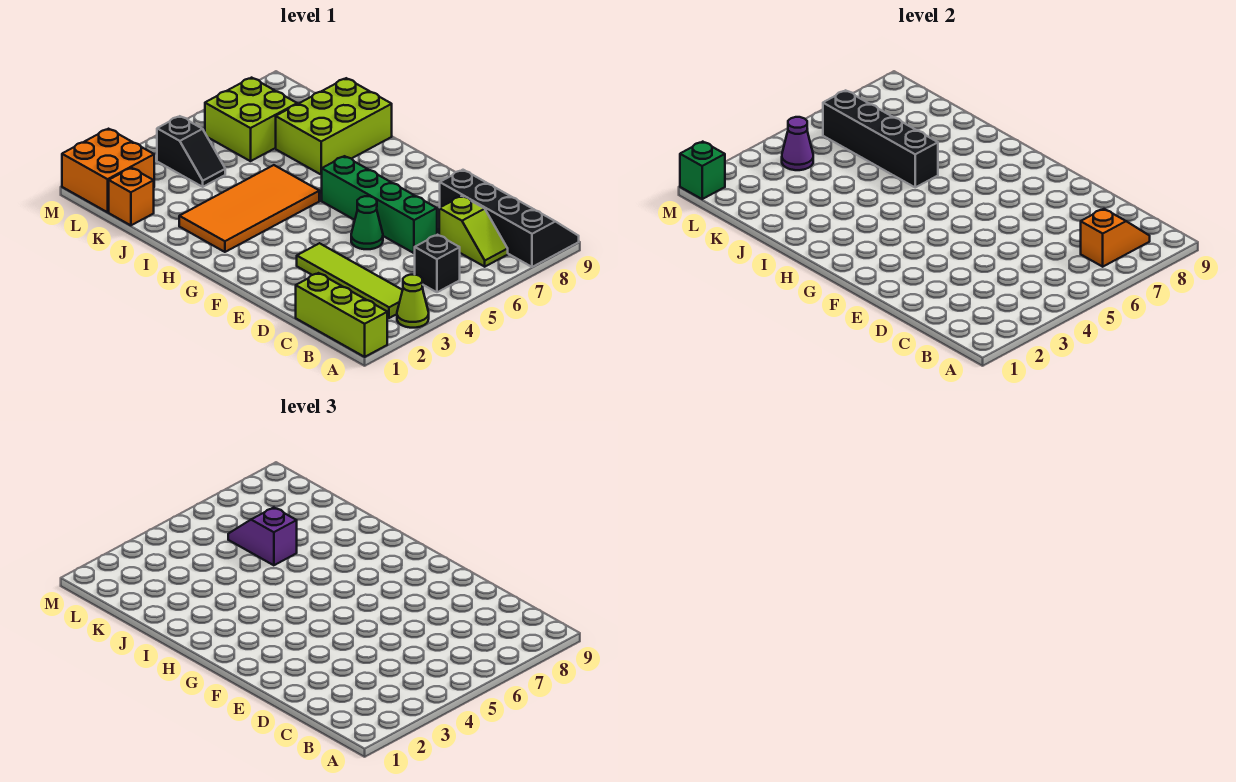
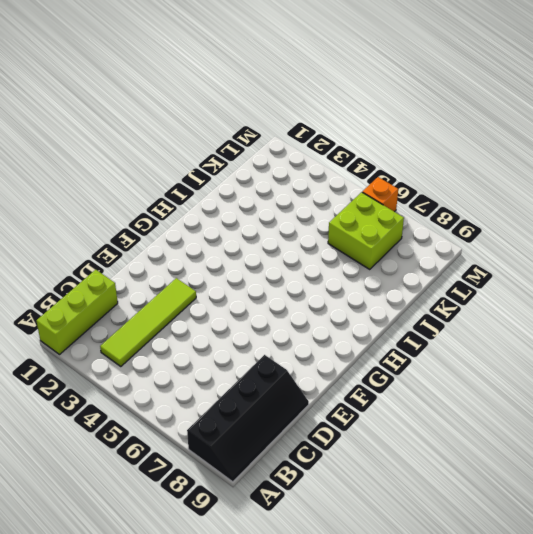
orange 1x1 brick [362,177,398,212] -> orange 1x1 brick moved to [109,168,154,225]
none -> lime 1x1 cone [397,275,429,328]
none -> black 1x1 brick [415,235,460,292]
none -> lime 1x2 slope [439,196,508,267]

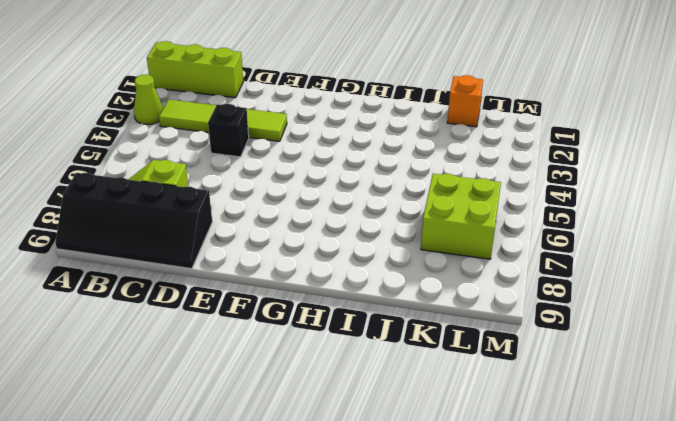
black 1x1 brick [208,104,249,157] -> black 1x1 brick moved to [415,235,460,292]
none -> green 1x4 brick [321,156,437,253]
none -> green 1x1 cone [351,196,383,249]
none -> orange 2x4 tile [179,165,319,252]

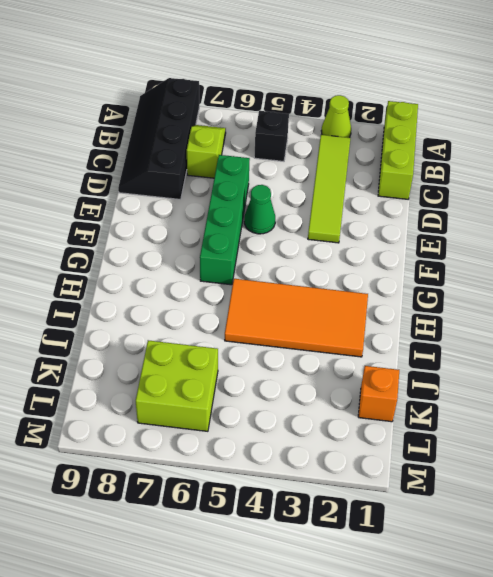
none -> lime 2x3 brick [276,78,392,174]
none -> black 1x2 slope [157,116,225,187]
none -> orange 2x2 brick [62,129,154,212]

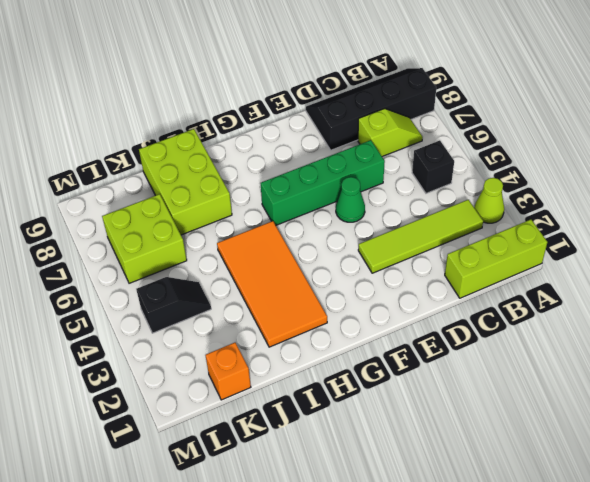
none -> orange 2x2 brick [62,129,154,212]
none -> orange 1x2 slope [1081,209,1150,267]
none -> black 1x4 brick [823,90,938,187]

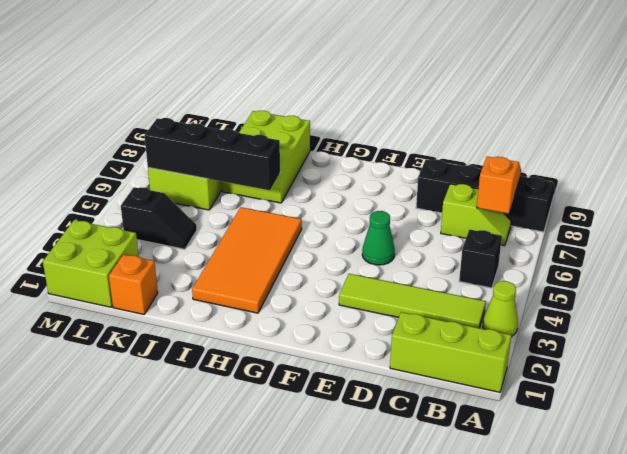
lime 2x2 brick [43,220,139,307] -> orange 2x2 brick [62,129,154,212]
none -> green 1x4 brick [321,156,437,253]
none -> purple 1x1 cone [782,117,813,170]
none -> green 1x1 brick [680,142,725,199]

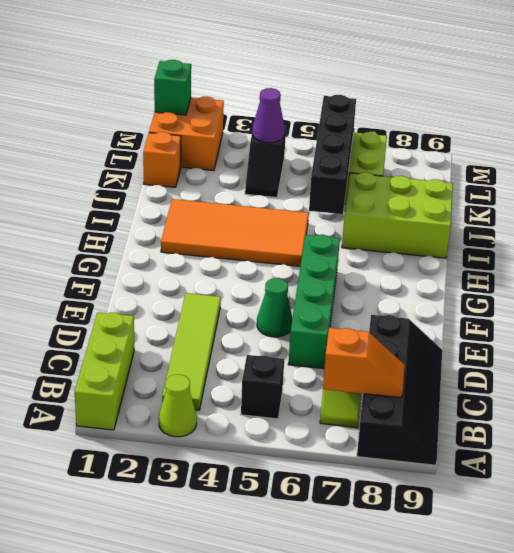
none -> purple 1x2 slope [228,507,297,565]

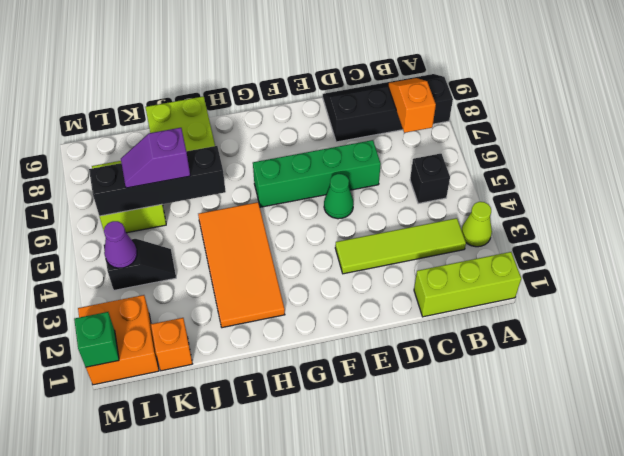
none -> lime 1x2 slope [439,196,508,267]

